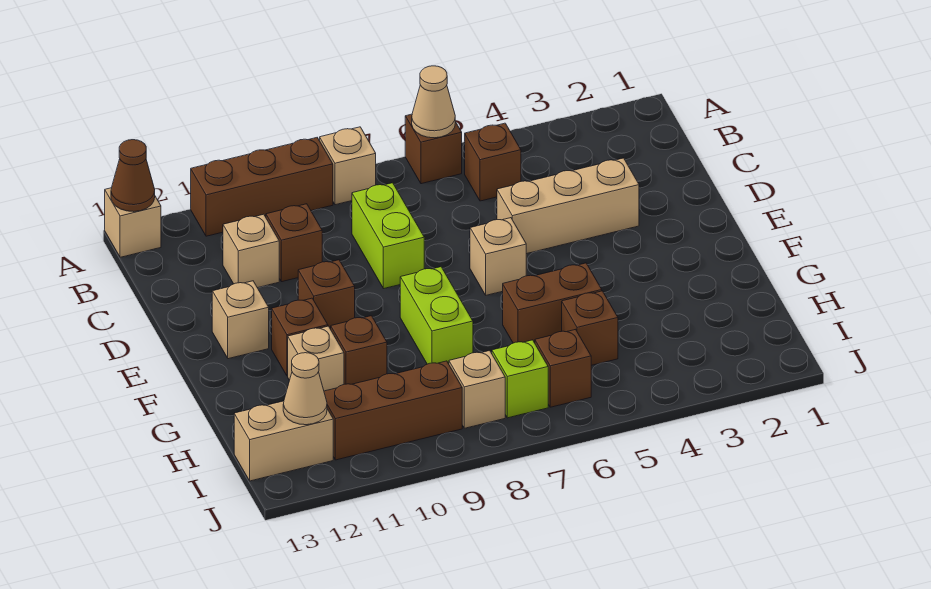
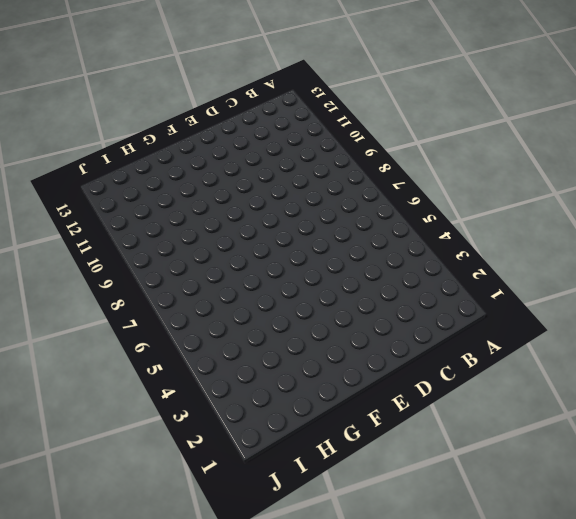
none -> brown 1x1 brick [405,114,462,184]
none -> tan 1x1 brick [320,127,376,205]
none -> brown 1x3 brick [191,138,333,236]

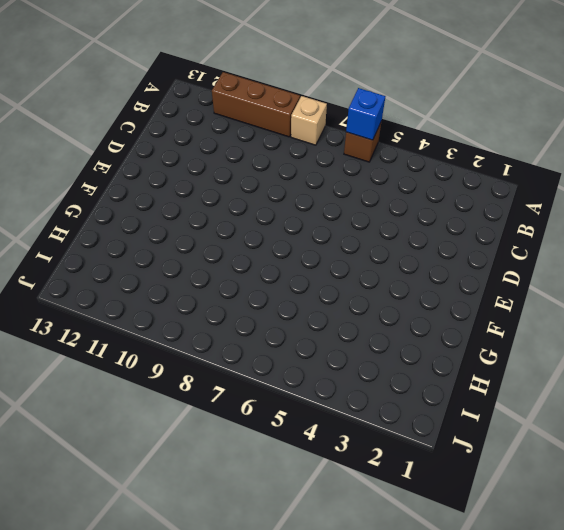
blue 1x1 brick [346,88,385,140] -> tan 1x1 cone [412,66,455,138]
none -> tan 1x1 brick [105,188,161,257]
none -> brown 1x1 brick [465,123,521,201]
none -> lime 1x2 brick [352,183,424,289]

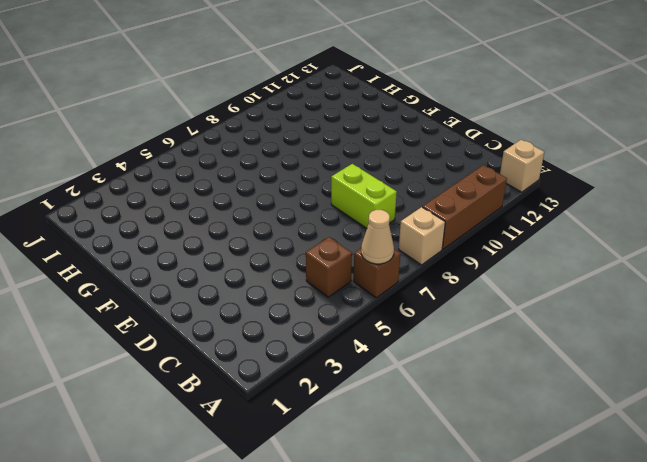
none -> brown 1x1 brick [266,204,322,282]
none -> tan 1x1 brick [223,214,279,288]
none -> tan 1x3 brick [497,158,639,254]

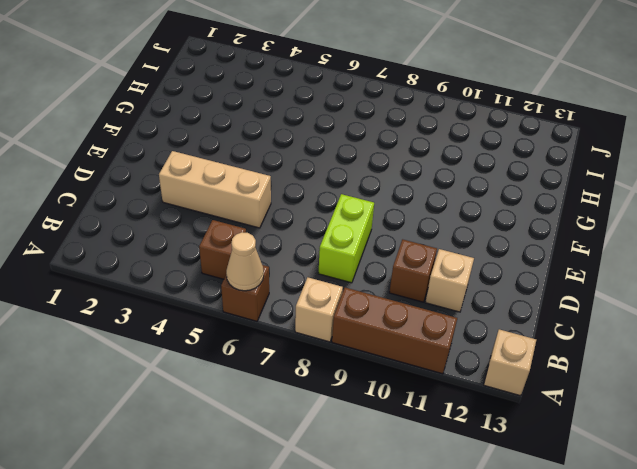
none -> tan 1x1 brick [470,218,526,295]
none -> brown 1x1 brick [298,260,355,329]
none -> tan 1x1 brick [212,281,269,359]

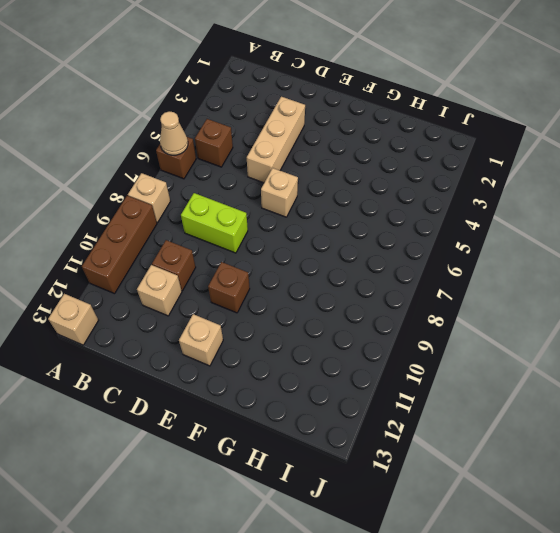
none -> lime 1x2 brick [400,267,473,364]
none -> brown 1x1 brick [272,298,328,376]
none -> brown 1x2 brick [503,263,602,343]

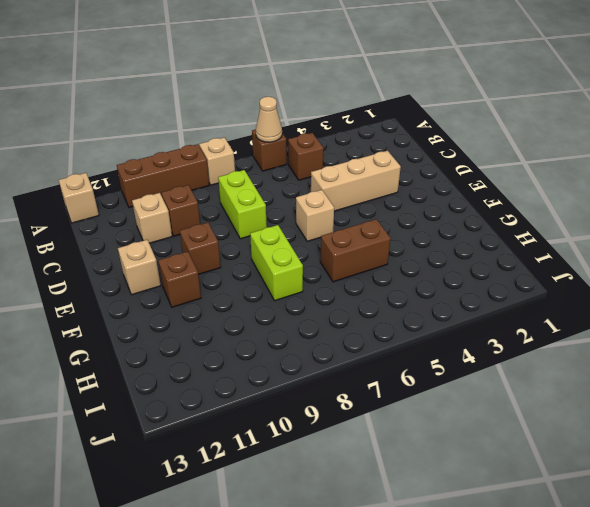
none -> brown 1x1 brick [331,316,387,384]
none -> tan 1x1 brick [288,326,344,391]
none -> brown 1x1 brick [562,291,618,365]

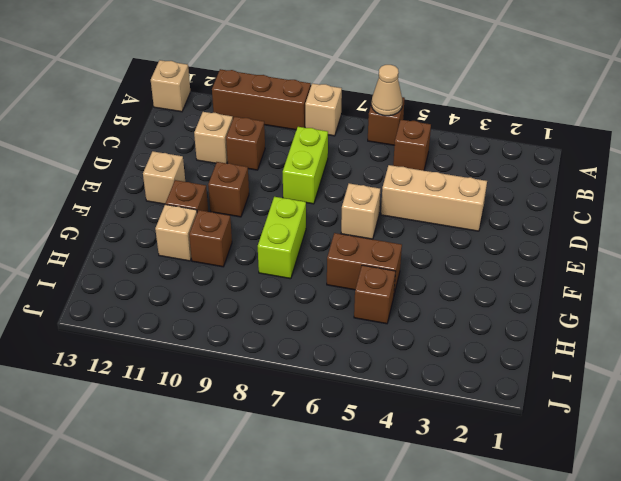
none -> brown 1x1 brick [535,329,591,407]
none -> lime 1x1 brick [492,340,548,418]
none -> tan 1x1 brick [449,351,505,428]

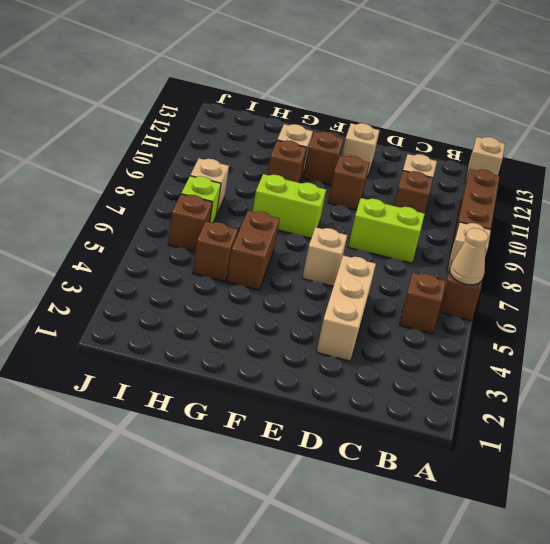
none -> brown 1x3 brick [324,361,462,460]
none -> tan 1x2 brick [234,401,333,481]
none -> brown 1x1 cone [111,140,155,212]

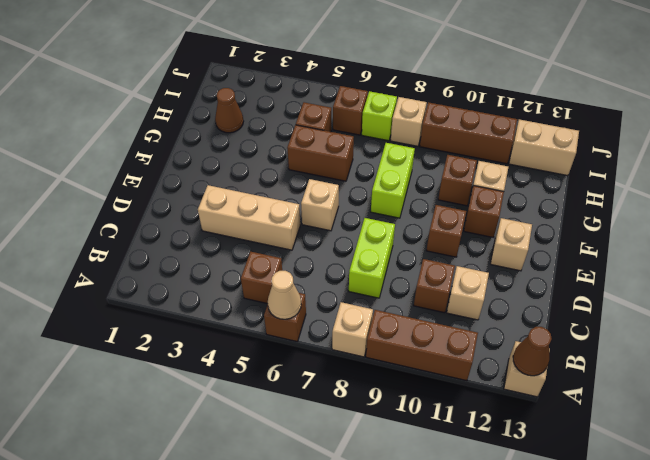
brown 1x1 cone [215,88,244,133] -> none
none -> tan 1x1 cone [283,353,327,425]

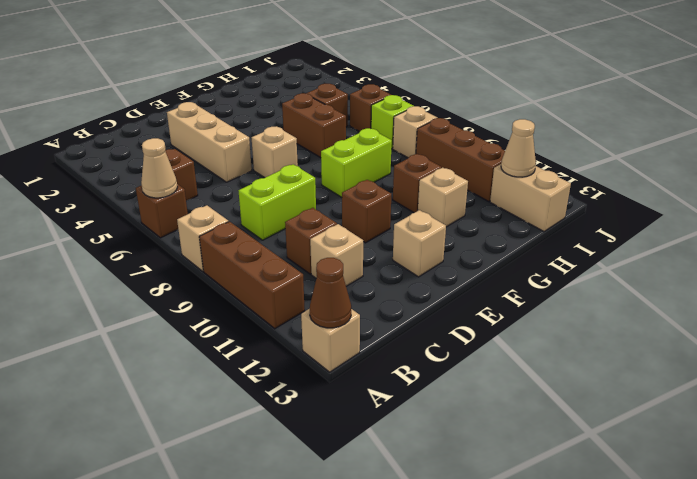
none -> brown 1x1 brick [272,298,328,376]

